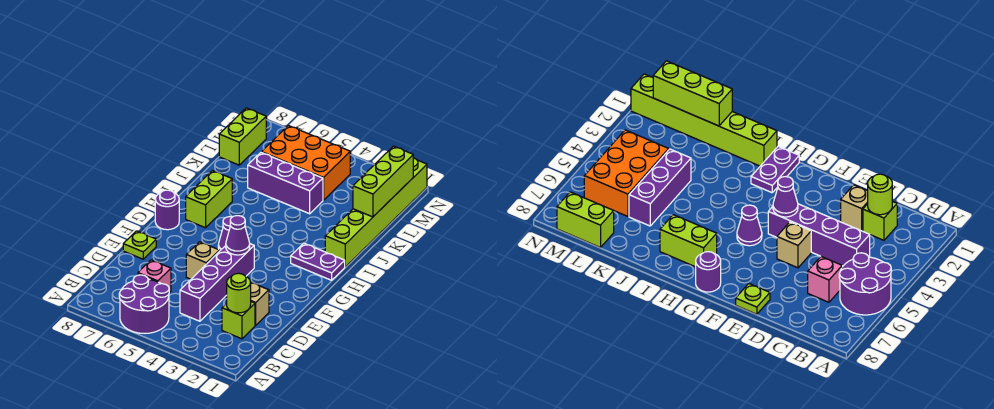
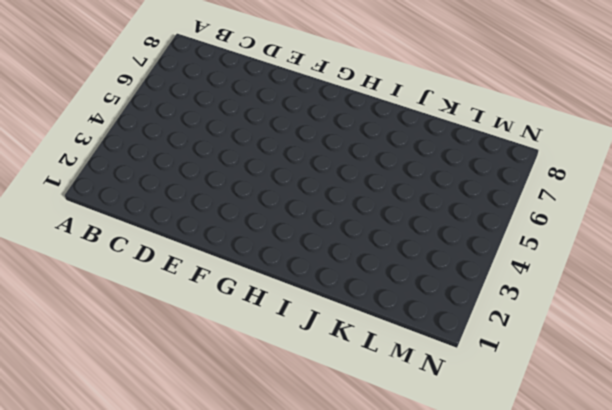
none -> purple 2x2 round brick [119,275,169,334]
none -> lime 1x1 brick [222,302,255,339]
none -> purple 1x4 brick [180,244,254,321]

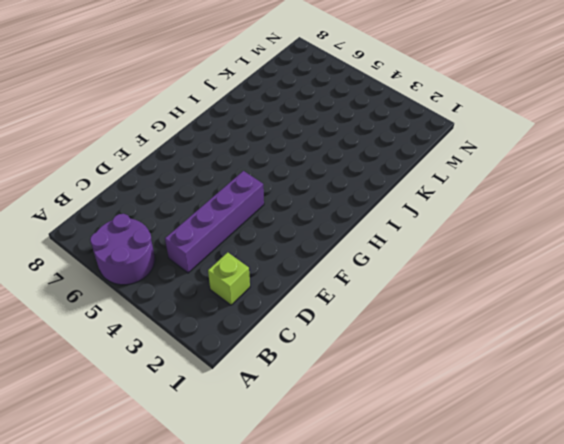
none -> pink 1x1 brick [138,260,171,293]
none -> tan 1x1 brick [251,283,269,325]
none -> tan 1x1 brick [186,242,219,279]

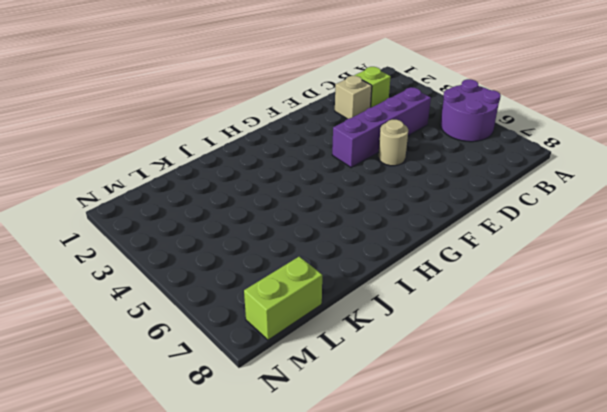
tan 1x1 round brick [378,120,408,166] -> tan 1x1 brick [186,242,219,279]
none -> pink 1x1 brick [138,260,171,293]
none -> lime 1x1 plate [123,231,156,259]
none -> purple 1x1 cone [218,217,232,251]

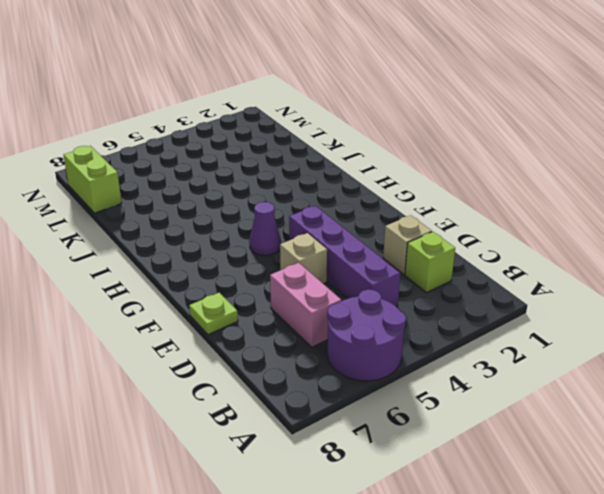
pink 1x2 brick [270,263,341,347] -> pink 1x1 brick [138,260,171,293]
none -> purple 1x1 round brick [155,190,179,230]
none -> purple 1x2 plate [291,243,345,280]
none -> lime 1x2 brick [186,171,232,228]

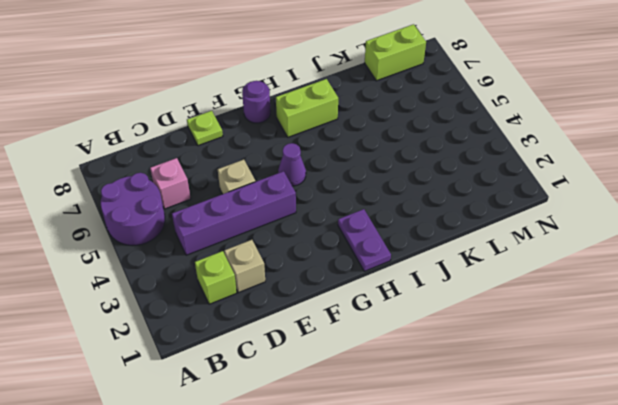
none -> lime 1x6 brick [325,158,427,267]
none -> purple 1x3 brick [248,153,323,214]
none -> orange 2x3 brick [261,125,350,200]

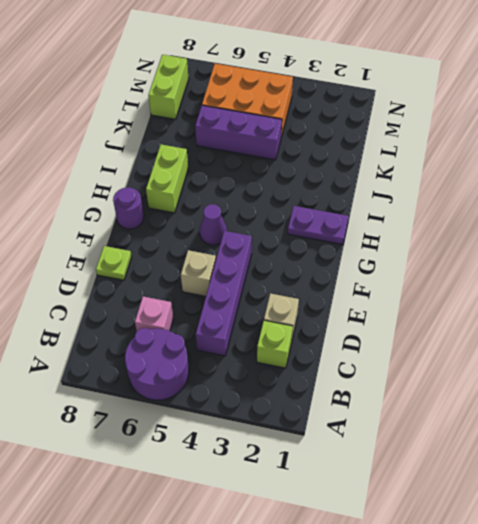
none -> lime 1x6 brick [325,158,427,267]
none -> lime 1x1 round brick [227,273,251,313]
none -> purple 1x1 cone [226,216,250,255]

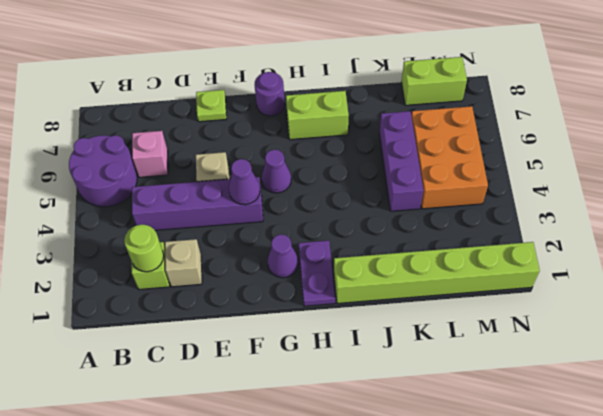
purple 1x1 cone [268,234,298,278] -> none
none -> lime 1x3 brick [353,146,413,217]

